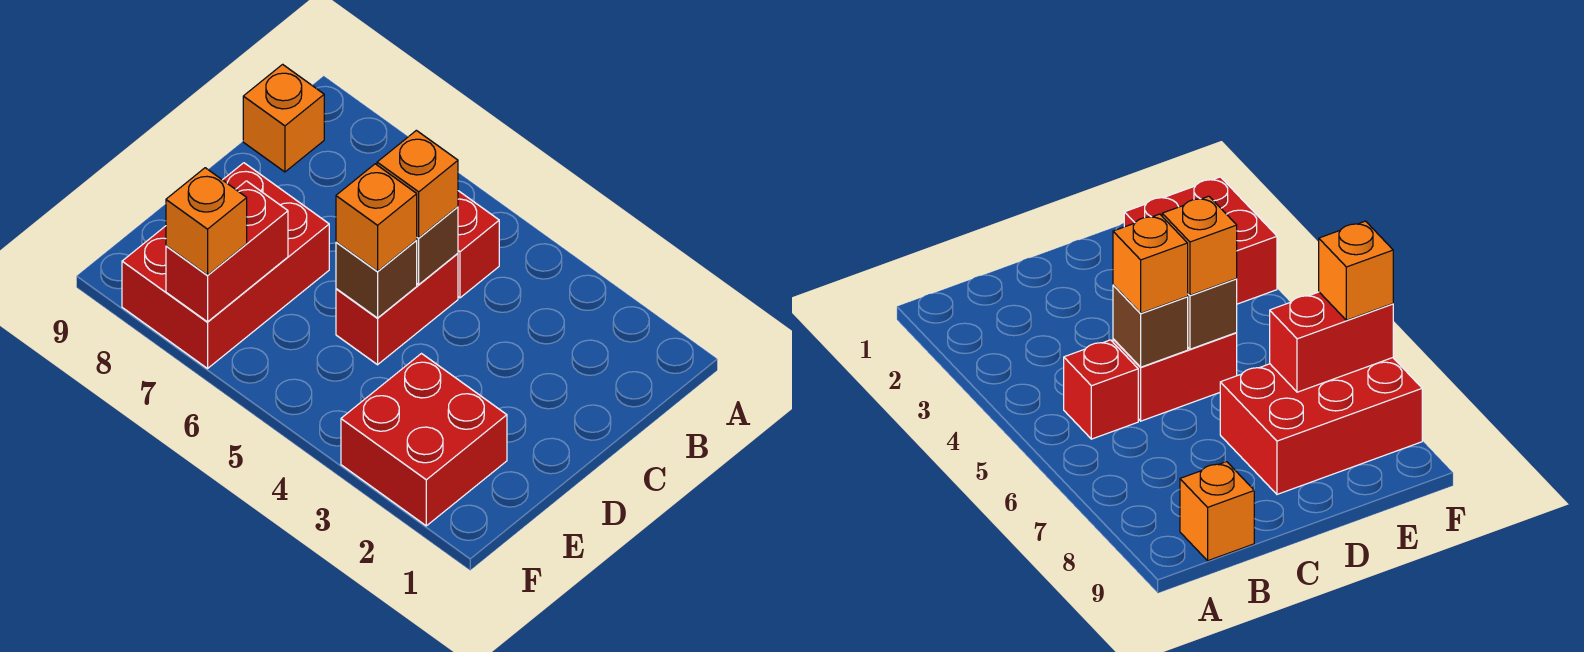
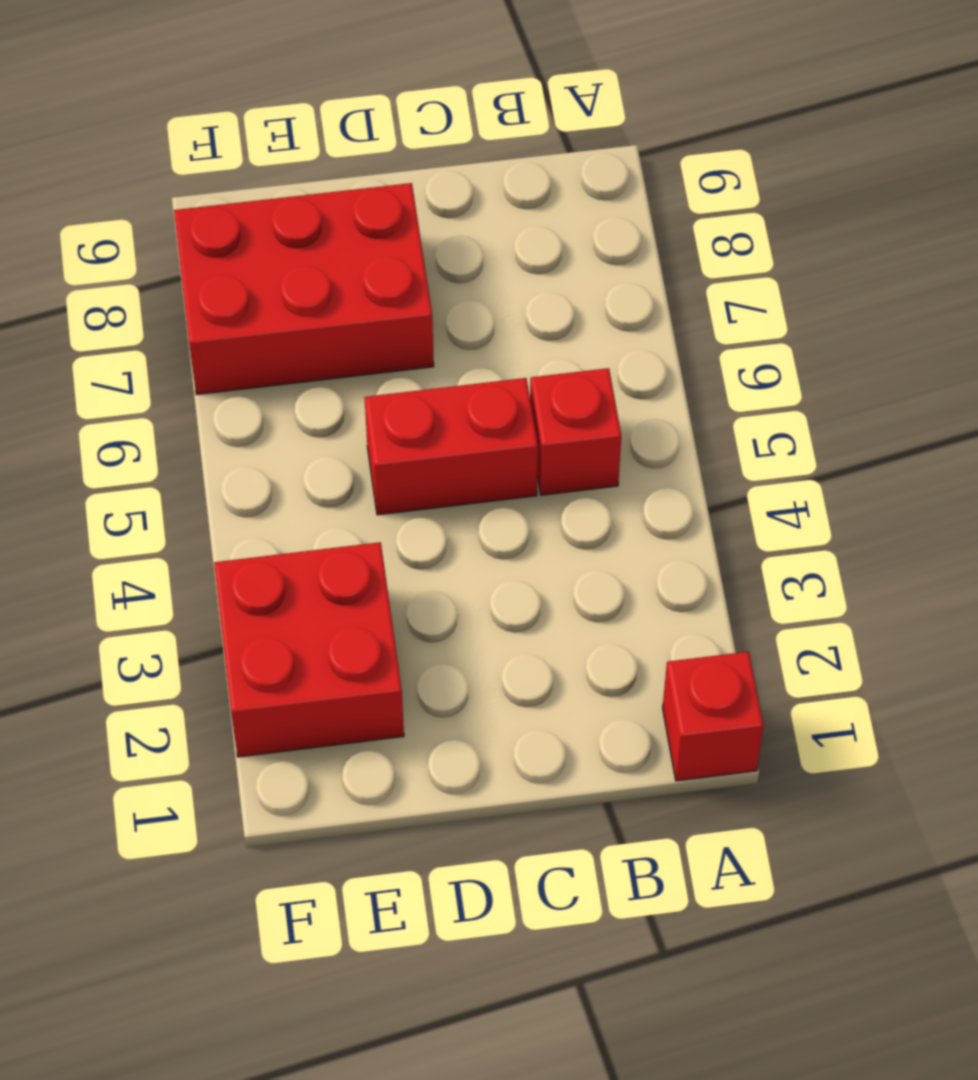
red 1x1 brick [663,652,764,781] -> none
none -> orange 1x1 brick [243,64,324,172]
none -> brown 1x1 brick [417,207,458,284]

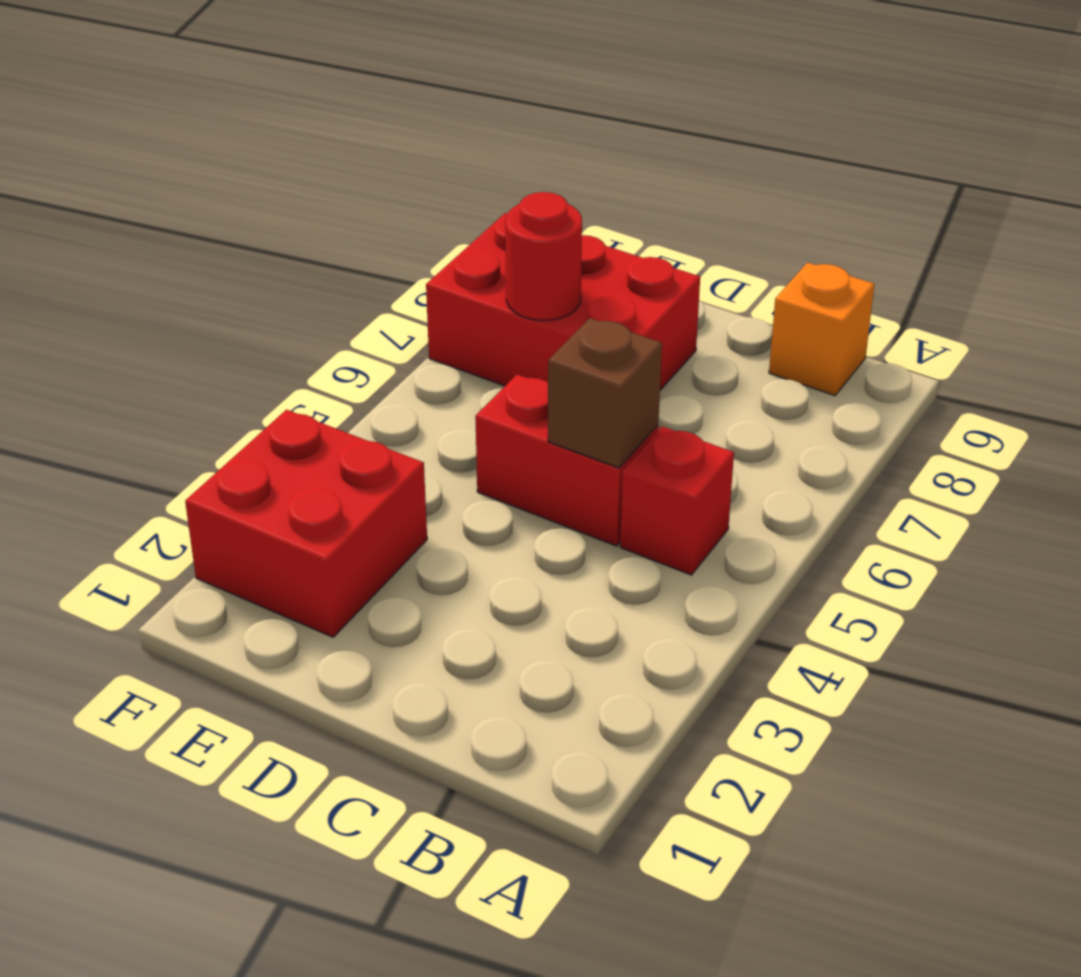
red 1x1 round brick [505,192,582,320] -> red 1x2 brick [166,181,288,322]
none -> brown 1x1 brick [336,240,417,318]
none -> orange 1x1 brick [377,130,458,238]

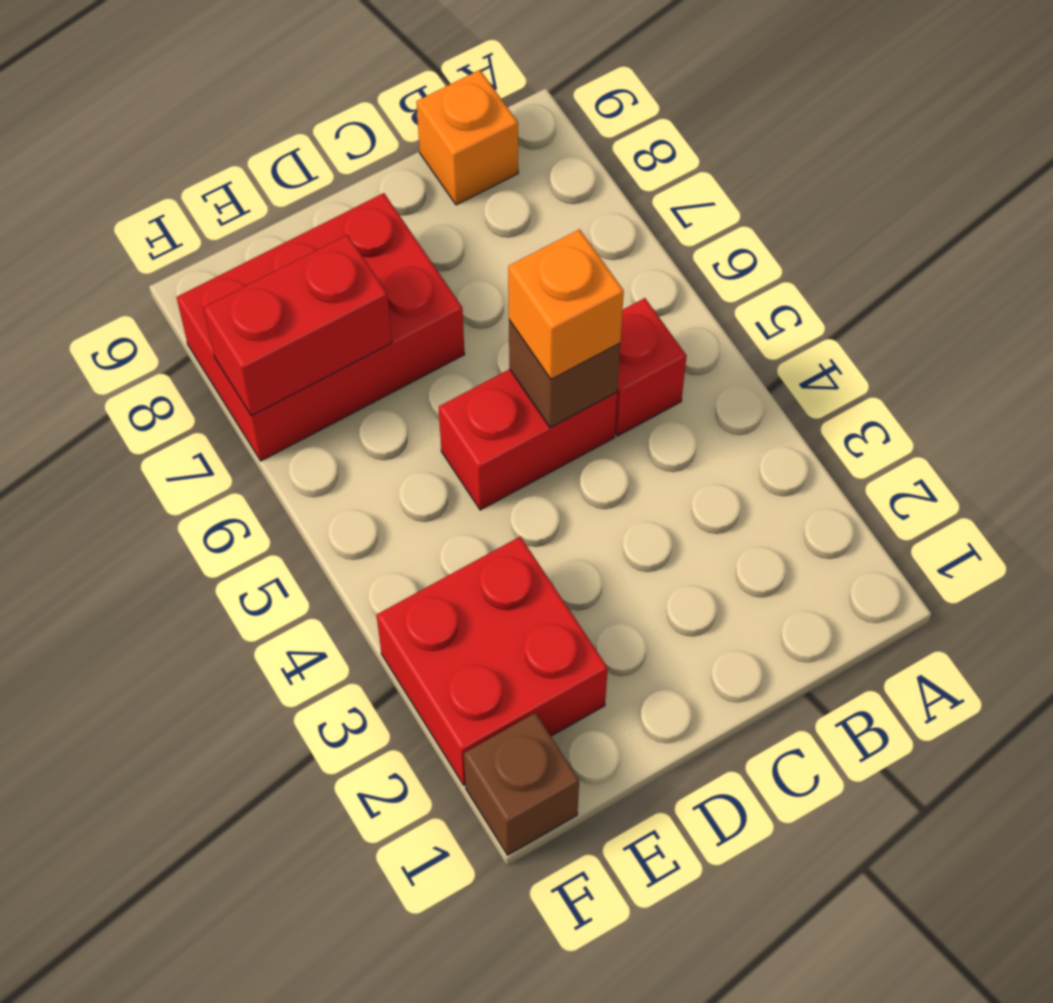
brown 1x1 brick [464,713,579,855] -> brown 1x1 brick moved to [336,240,417,318]
none -> orange 1x1 brick [336,164,417,271]
none -> orange 1x1 brick [166,168,247,275]

